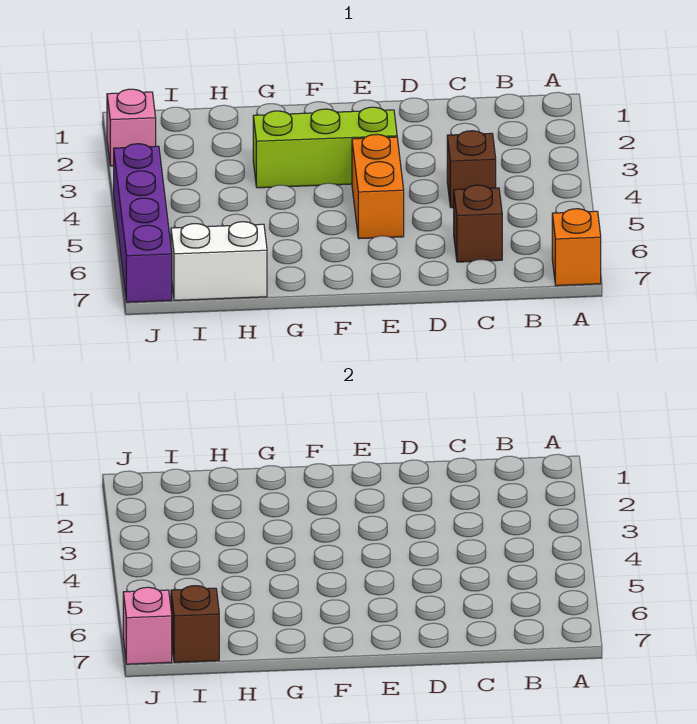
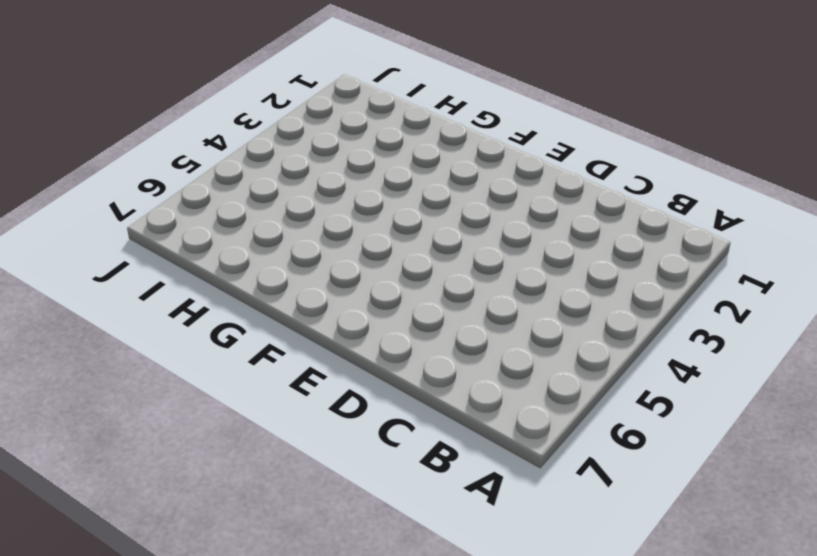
none -> orange 1x1 brick [552,209,601,286]
none -> brown 1x1 brick [447,131,496,208]

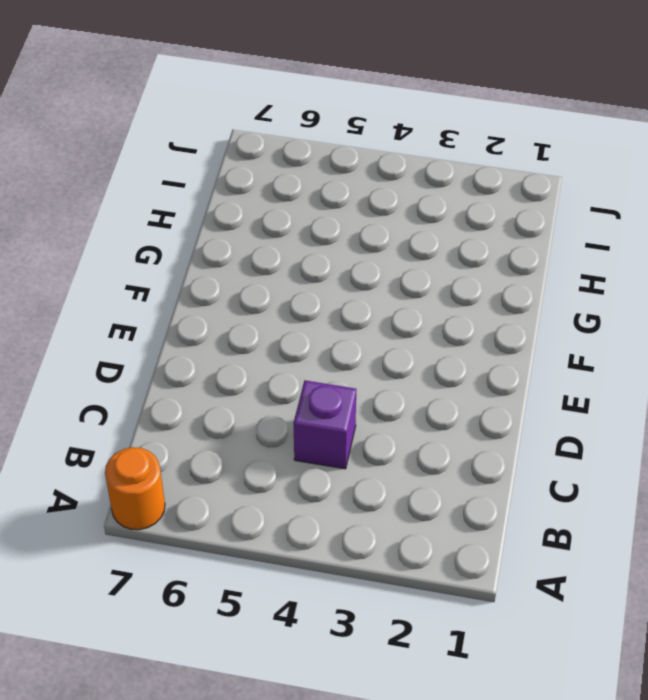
orange 1x1 round brick [105,447,165,530] -> orange 1x1 brick [552,209,601,286]
purple 1x1 brick [293,380,356,469] -> brown 1x1 brick [447,131,496,208]
none -> brown 1x1 brick [454,185,502,262]
none -> lime 1x3 brick [253,107,397,188]

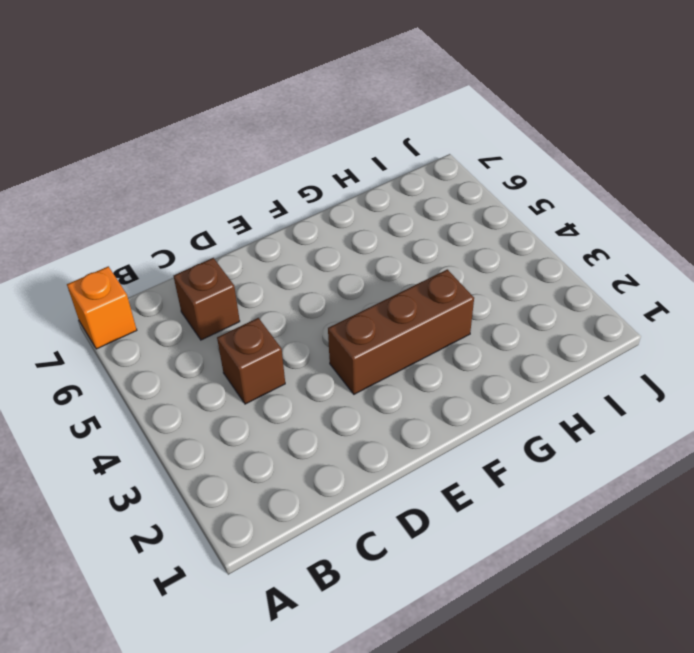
brown 1x3 brick [328,269,474,394] -> lime 1x3 brick [253,107,397,188]
none -> orange 1x2 brick [352,134,404,239]
none -> white 1x2 brick [171,222,267,300]

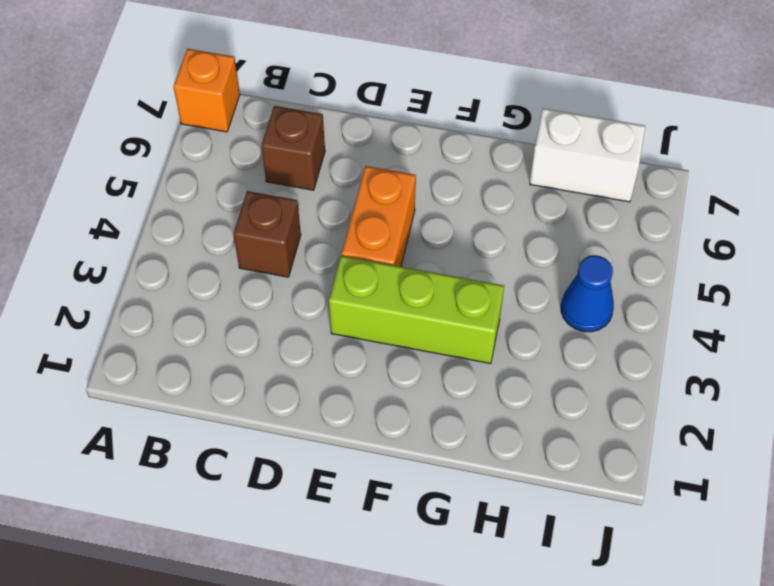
blue 1x1 cone [561,255,614,332] -> none
none -> pink 1x1 brick [107,89,156,166]
none -> purple 1x4 brick [114,144,172,302]

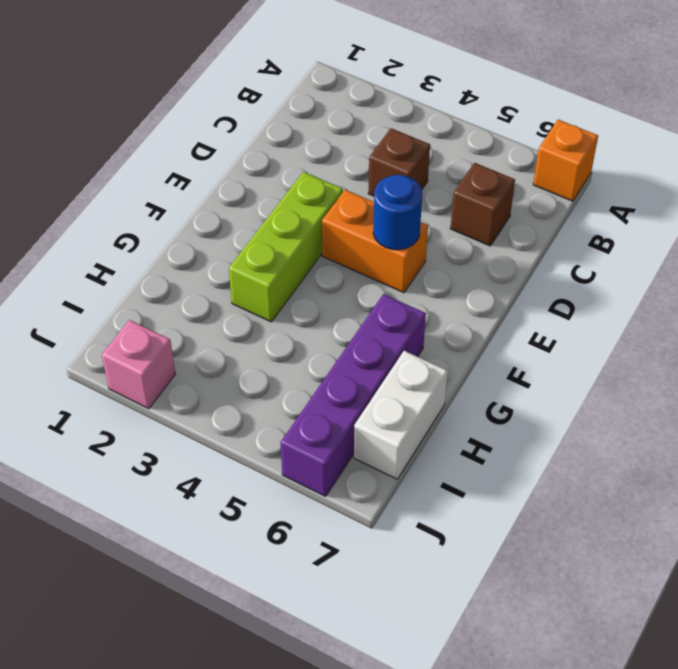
blue 1x1 round brick [373,175,422,250] -> none
purple 1x4 brick [280,294,426,496] -> purple 1x4 brick turned to [114,144,172,302]
none -> brown 1x1 brick [171,586,219,662]
none -> pink 1x1 brick [123,587,172,664]

